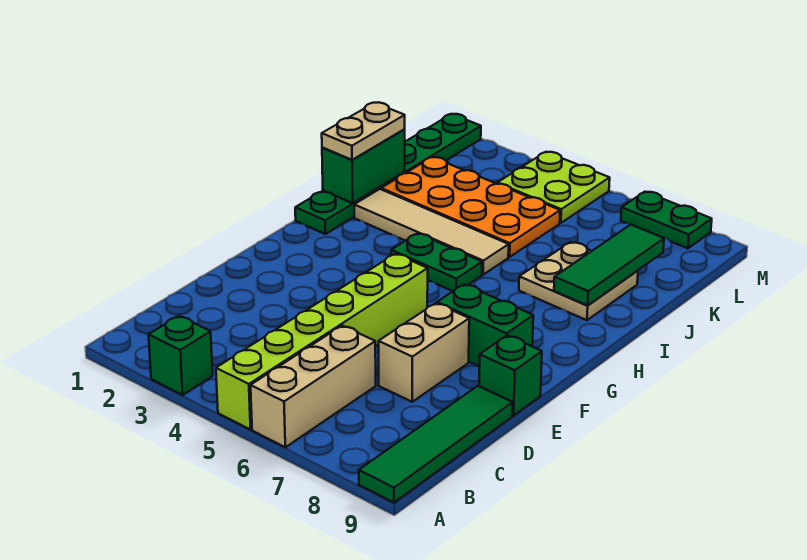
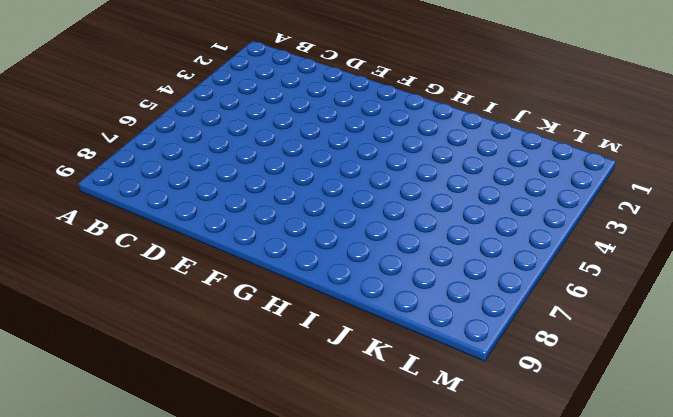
none -> green 1x1 brick [149,316,213,395]
none -> lime 1x6 brick [216,254,428,430]
none -> tan 1x3 brick [251,326,376,447]

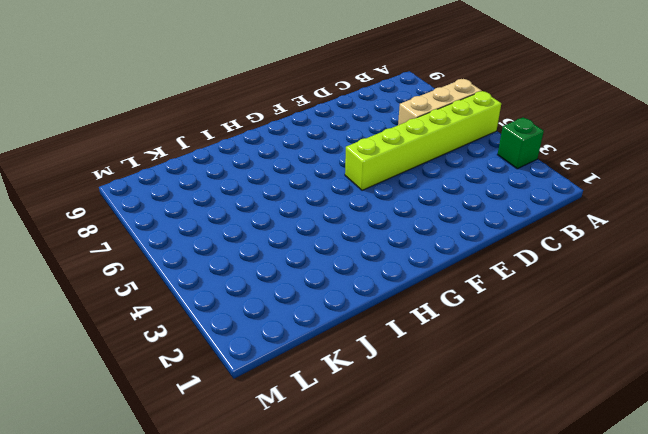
none -> green 1x4 tile [359,386,513,503]
none -> tan 1x2 brick [379,303,469,402]
none -> green 1x1 brick [479,335,542,416]

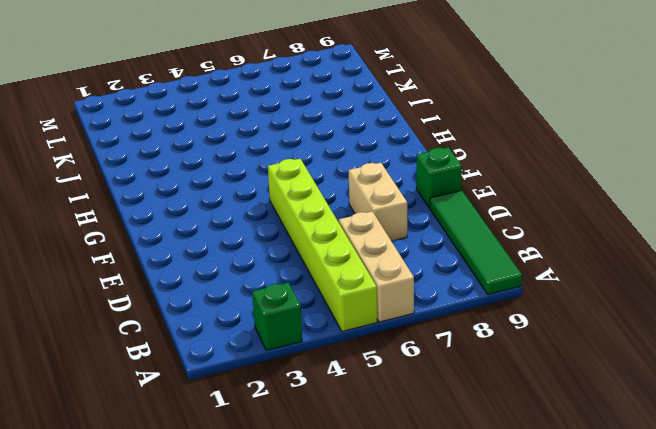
none -> green 1x2 brick [437,284,533,366]
none -> green 1x6 plate [295,114,481,234]
none -> green 1x2 plate [391,233,482,291]

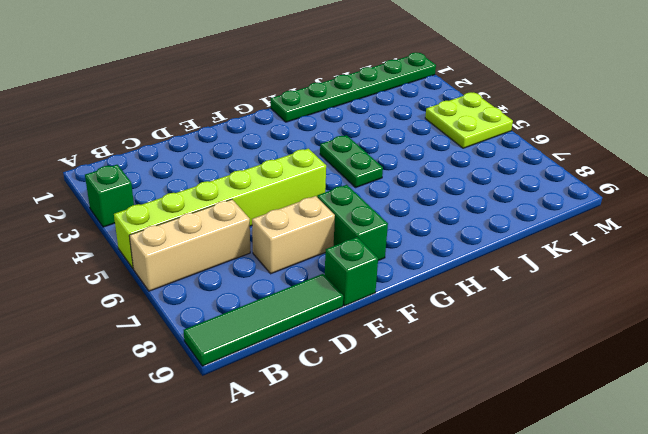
none -> tan 1x4 tile [354,189,509,275]
none -> tan 2x2 plate [519,242,638,320]
none -> orange 2x4 plate [381,157,560,257]

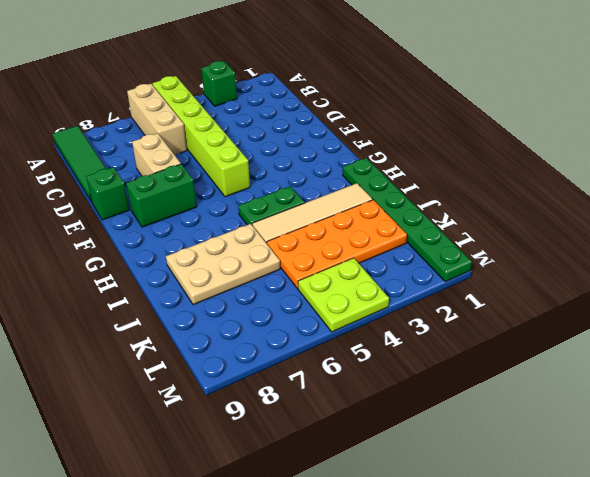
tan 2x3 plate [166,224,280,305] -> tan 2x2 plate [519,242,638,320]
none -> green 1x2 plate [621,192,712,248]
none -> green 1x2 brick [322,130,405,203]
none -> green 1x3 tile [554,225,664,305]

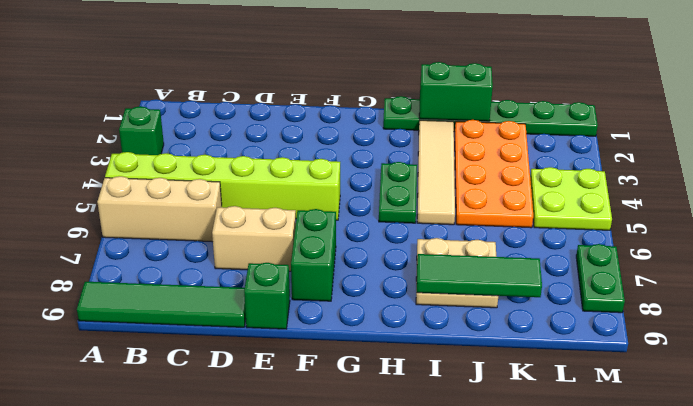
none -> tan 1x2 plate [322,102,405,160]

